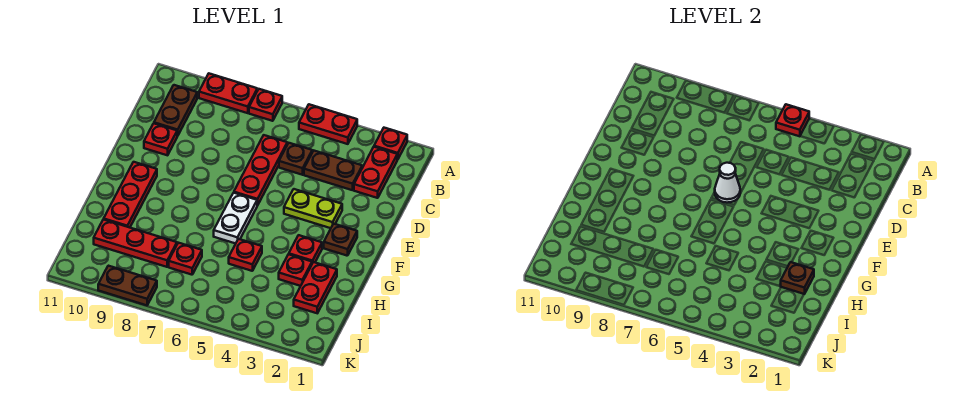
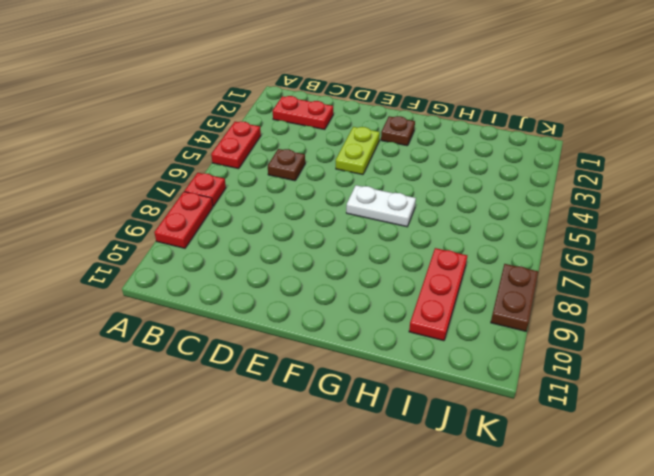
none -> red 1x1 plate [374,128,407,160]
none -> brown 1x2 plate [154,85,197,136]
none -> brown 1x2 plate [304,151,362,190]

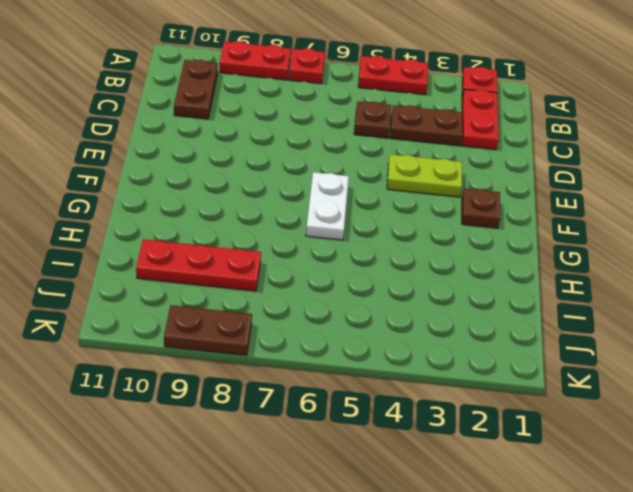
none -> red 1x3 plate [234,135,287,205]
none -> red 1x1 plate [144,123,177,155]
none -> red 1x3 plate [104,162,157,228]

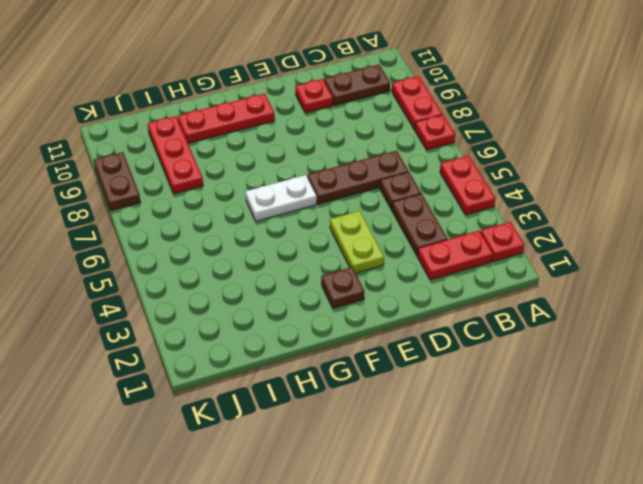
brown 1x3 plate [307,151,408,204] -> red 1x3 plate [234,135,287,205]
none -> red 1x1 plate [289,235,322,263]
none -> red 1x2 plate [294,262,337,313]
none -> red 1x1 plate [279,254,312,286]

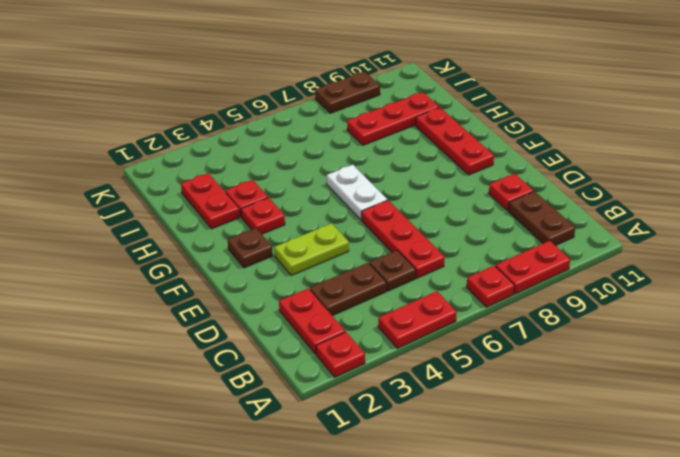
none -> red 1x1 plate [229,239,262,271]
none -> red 1x1 plate [169,243,202,275]
none -> red 1x1 plate [776,104,809,136]

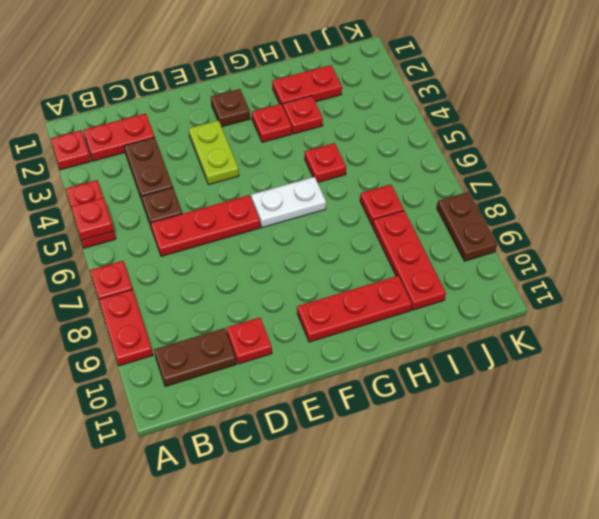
none -> white 1x1 cone [715,163,740,203]
none -> brown 1x1 plate [781,262,814,294]

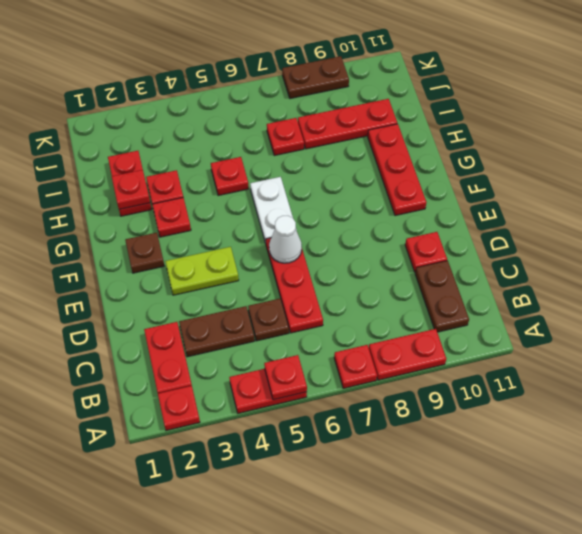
red 1x1 plate [112,170,150,209] -> brown 1x1 plate [781,262,814,294]

